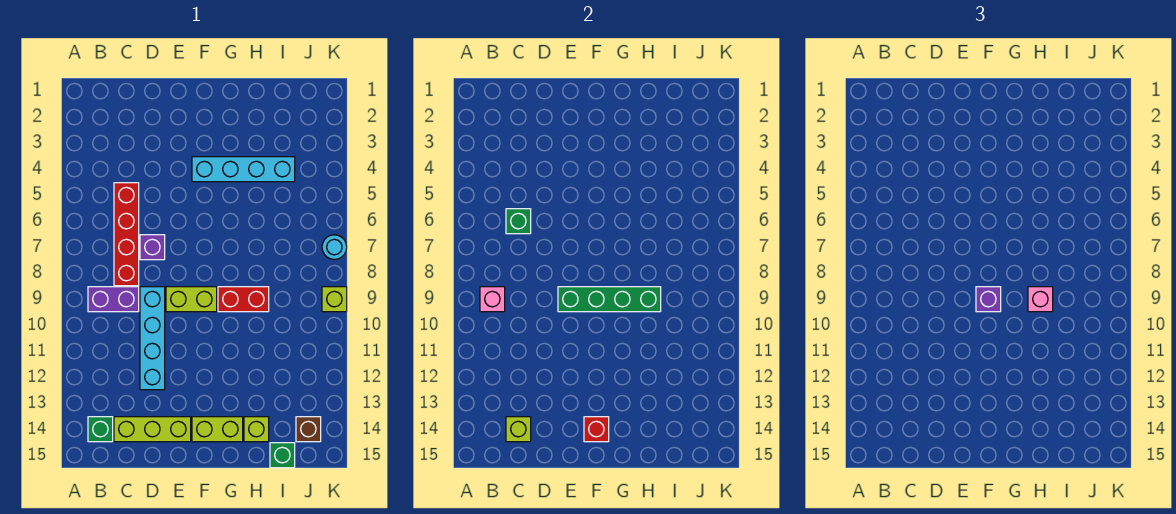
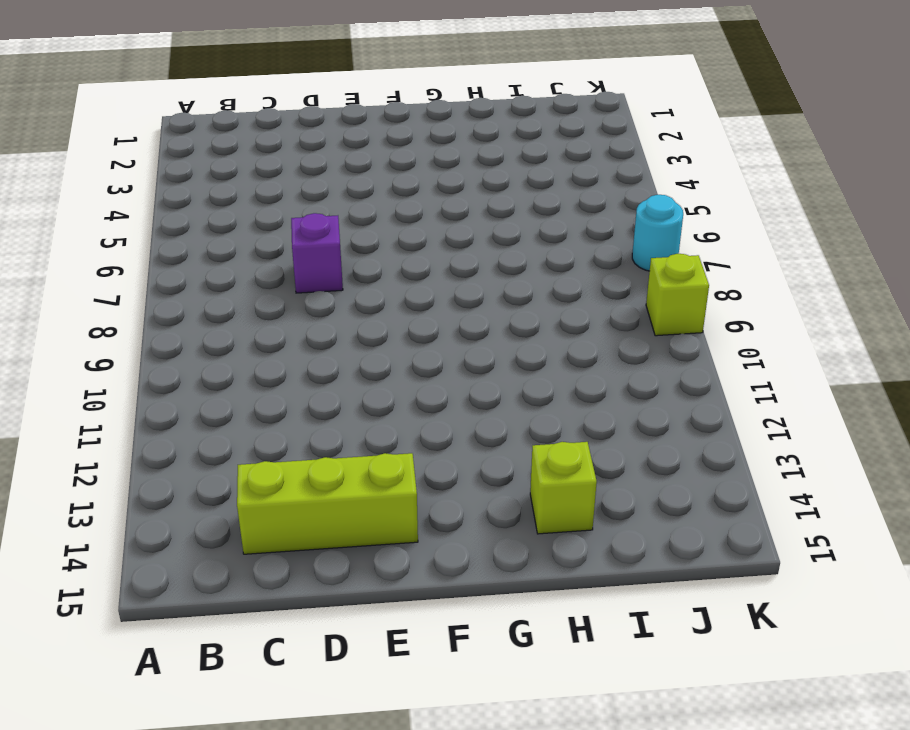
none -> purple 1x2 brick [88,287,139,312]
none -> green 1x1 brick [88,417,113,442]
none -> red 1x4 brick [114,183,139,286]

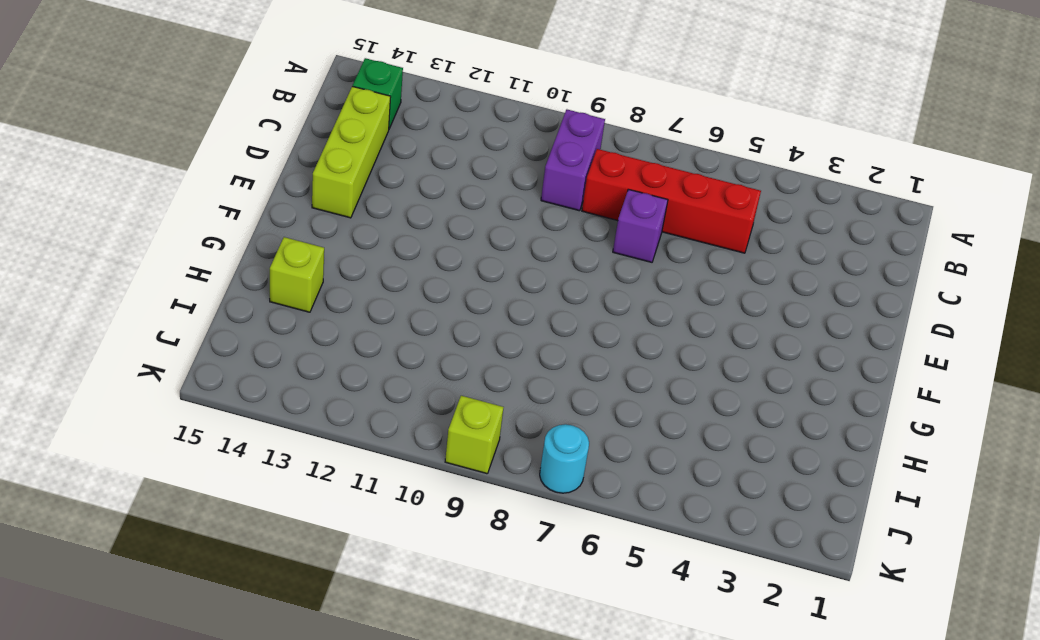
none -> cyan 1x4 brick [140,287,165,390]
none -> lime 1x2 brick [166,287,217,312]
none -> cyan 1x4 brick [192,157,295,182]

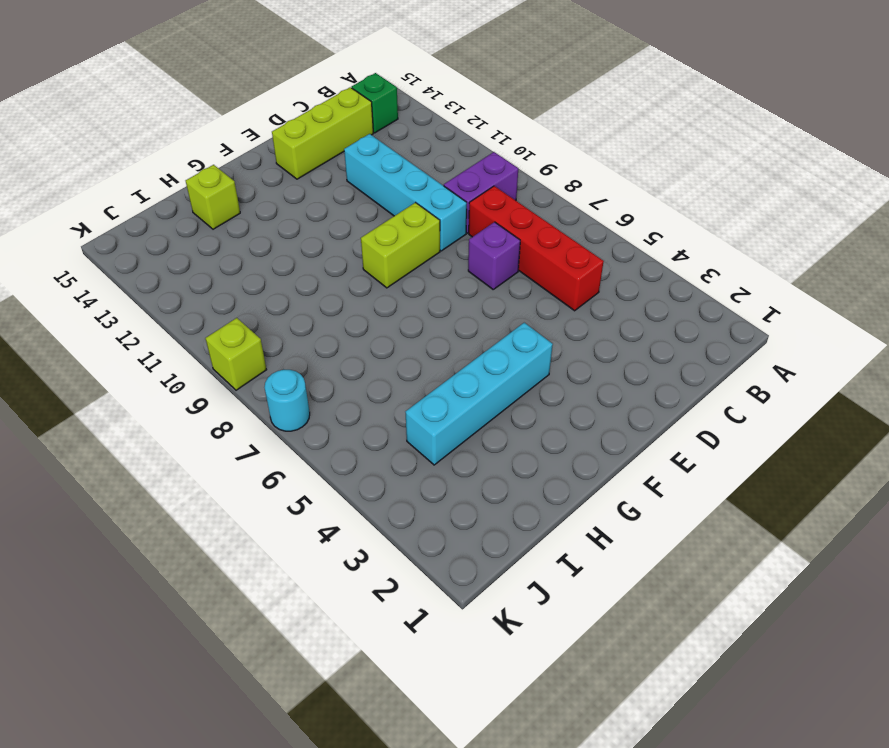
none -> lime 1x2 brick [192,417,243,442]
none -> red 1x2 brick [218,287,269,312]
none -> green 1x1 brick [270,443,295,468]

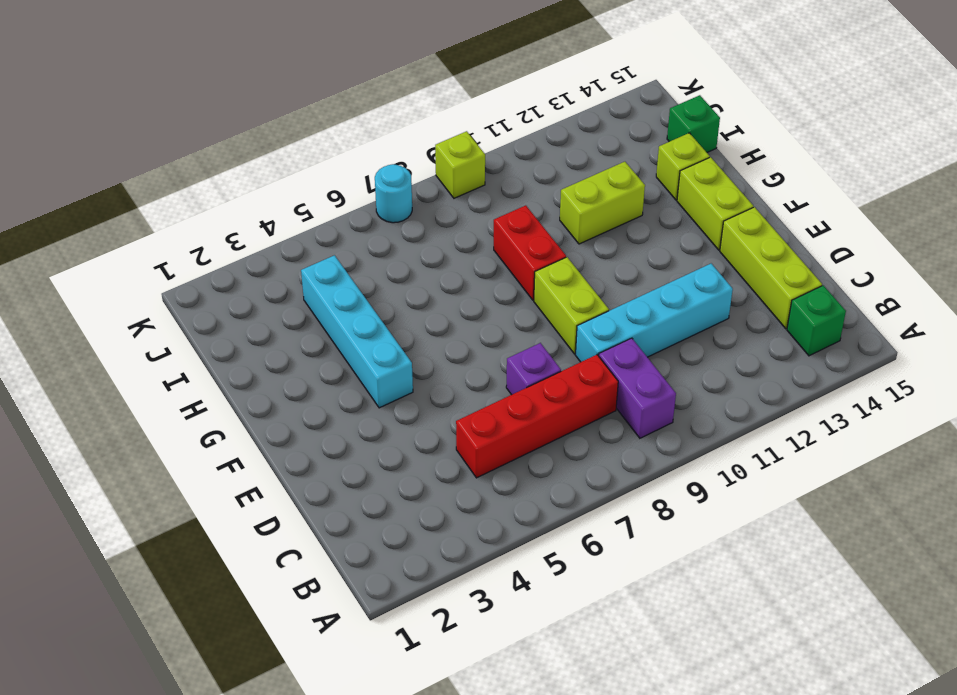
lime 1x2 brick [560,162,645,244] -> none
none -> brown 1x1 brick [296,417,321,442]
none -> pink 1x1 brick [480,287,505,312]
none -> green 1x1 brick [506,209,531,234]

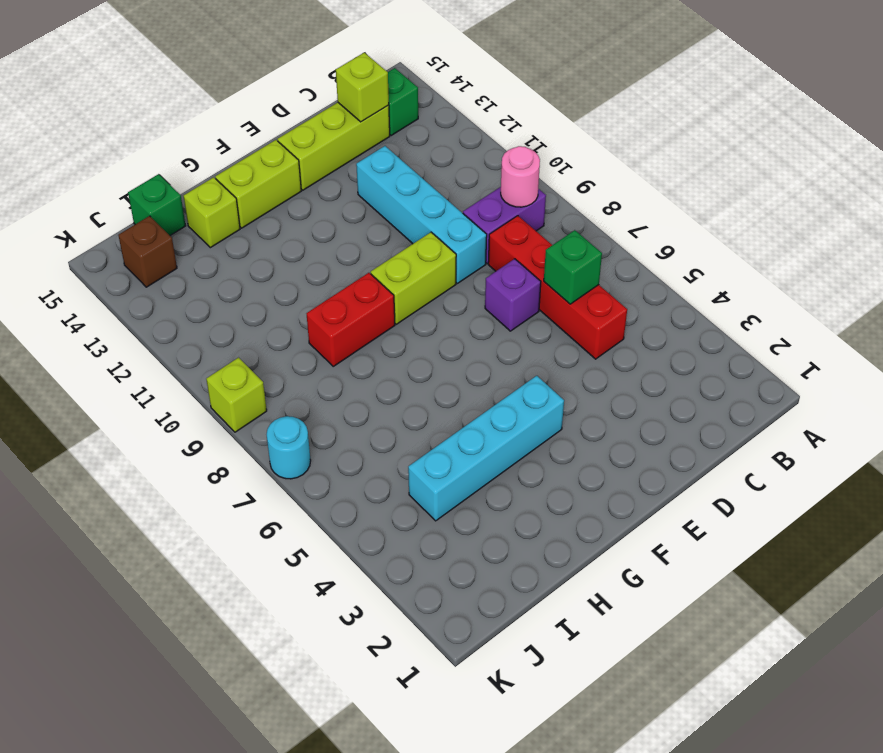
pink 1x1 round brick [501,146,540,207] -> pink 1x1 brick [480,287,505,312]
none -> green 1x4 brick [558,287,661,312]
none -> red 1x1 brick [584,417,609,442]
none -> purple 1x1 brick [976,287,1001,312]

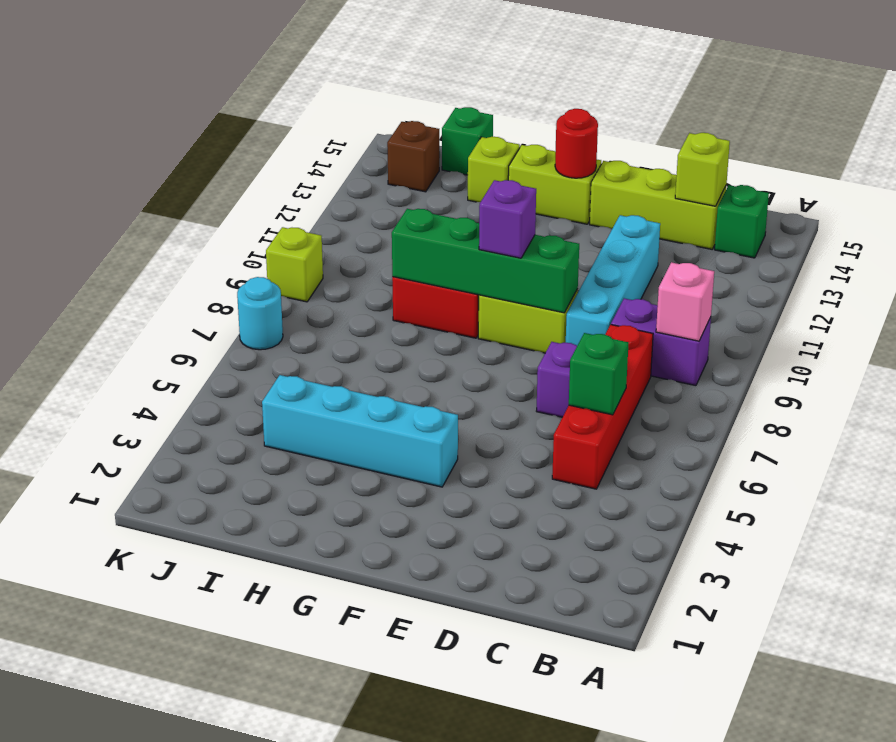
red 1x1 round brick [555,109,598,178] -> red 1x1 brick [584,417,609,442]
none -> pink 1x1 brick [1028,287,1053,312]

